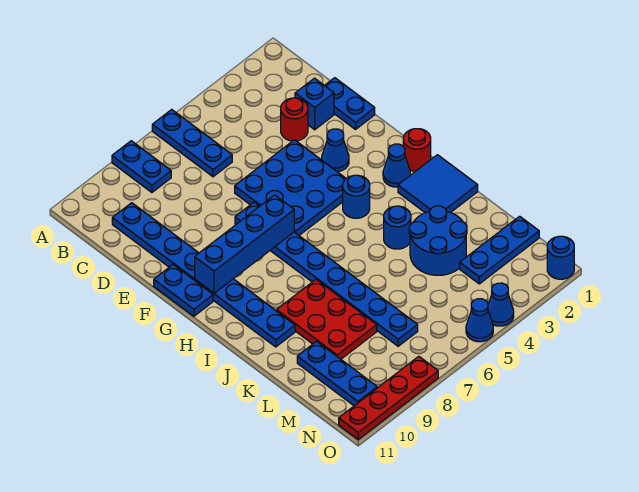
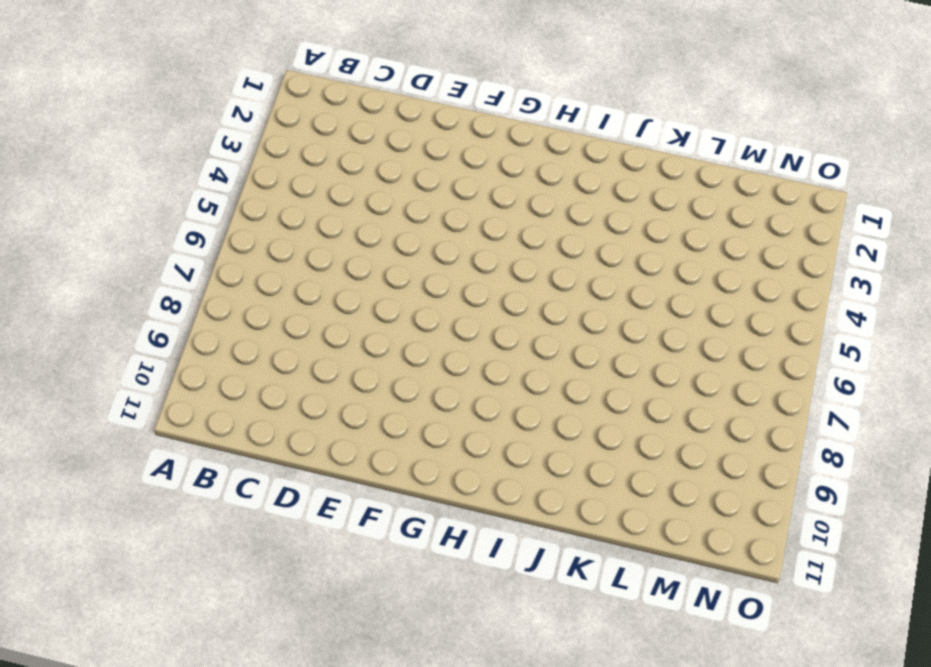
none -> blue 1x3 plate [152,110,232,177]
none -> blue 1x2 plate [112,141,171,192]
none -> blue 1x8 plate [112,203,295,347]

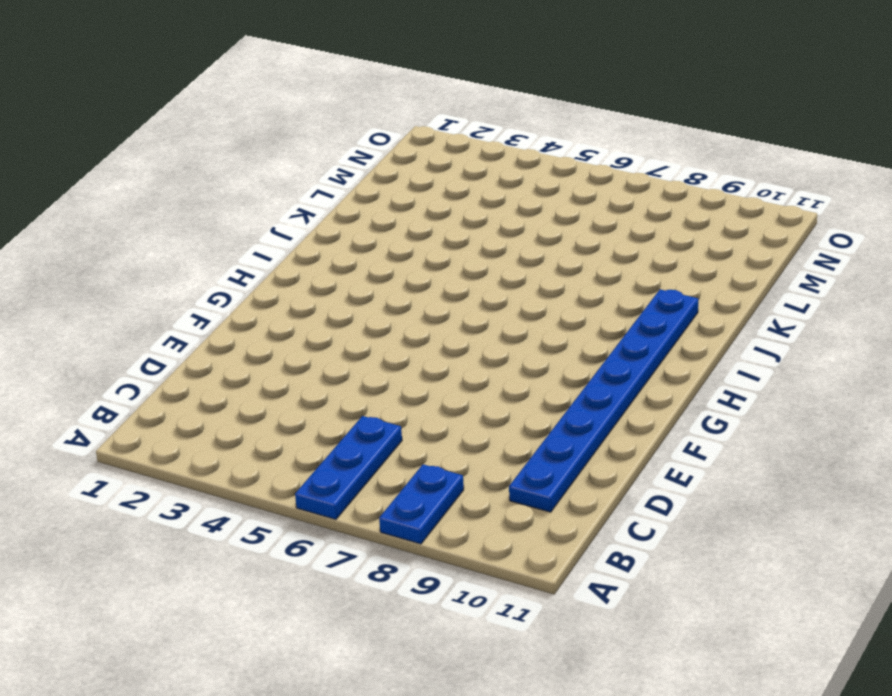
none -> blue 1x2 plate [324,78,375,129]
none -> blue 1x1 brick [295,78,334,130]
none -> red 1x1 round brick [281,98,308,141]

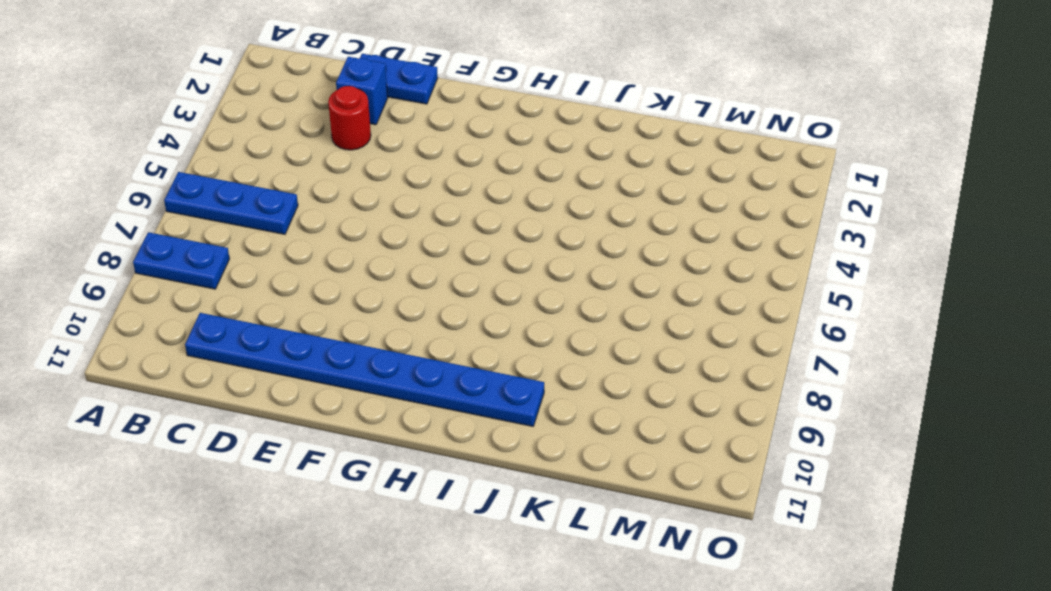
none -> blue 3x3 plate [235,140,346,235]
none -> blue 1x1 cone [322,129,349,172]
none -> blue 1x8 plate [235,202,418,346]

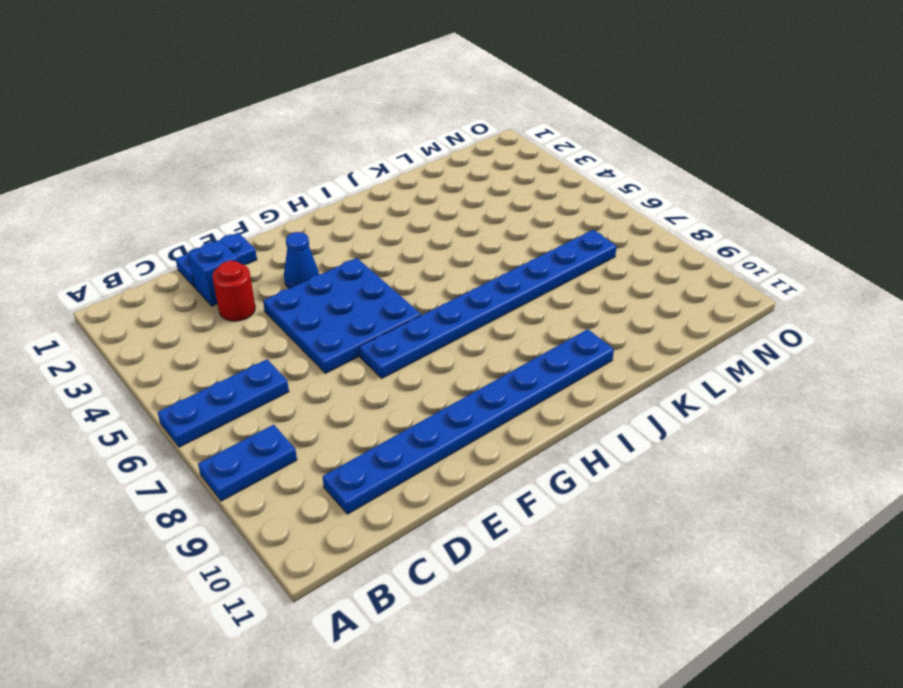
none -> blue 1x2 plate [154,265,213,316]
none -> red 1x1 round brick [403,129,431,171]
none -> blue 1x1 cone [383,144,410,187]

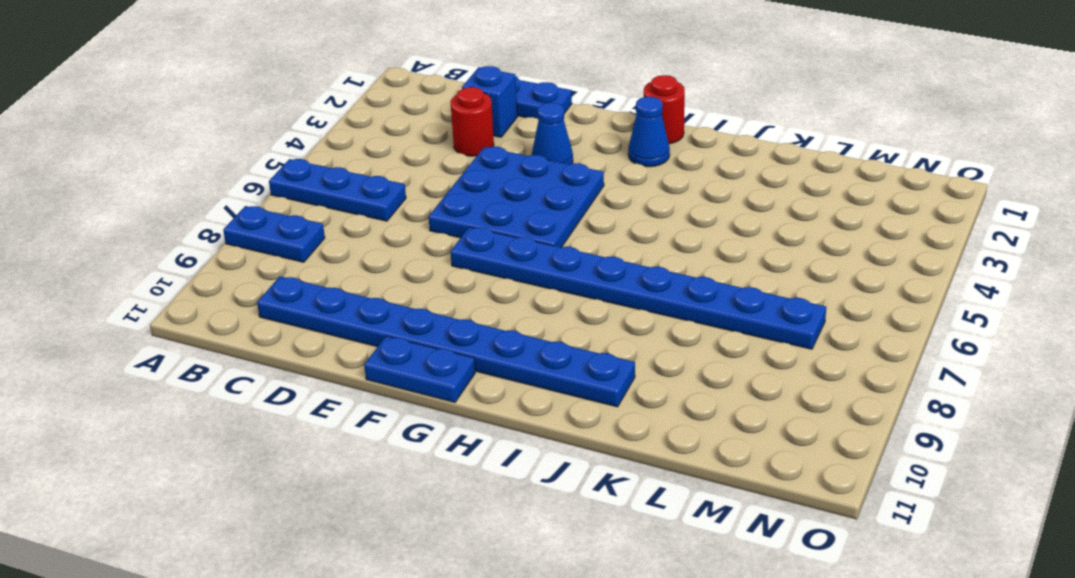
none -> blue 1x1 round brick [343,175,370,218]
none -> blue 2x2 tile [398,155,478,213]
none -> blue 1x1 round brick [384,206,411,249]

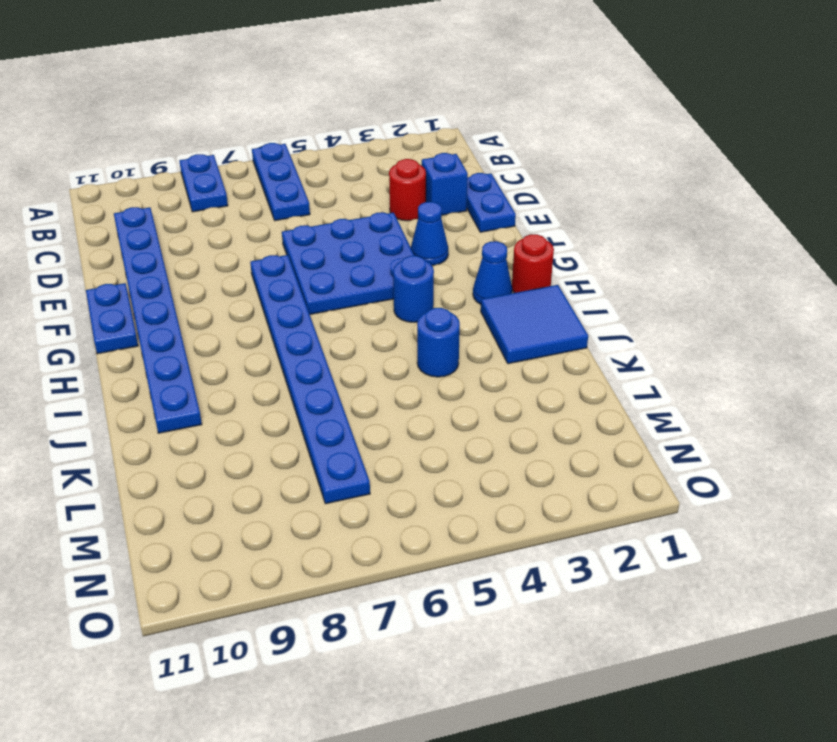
none -> red 2x3 plate [276,280,377,359]
none -> blue 2x2 round brick [409,206,467,275]
none -> blue 1x3 plate [297,341,377,406]

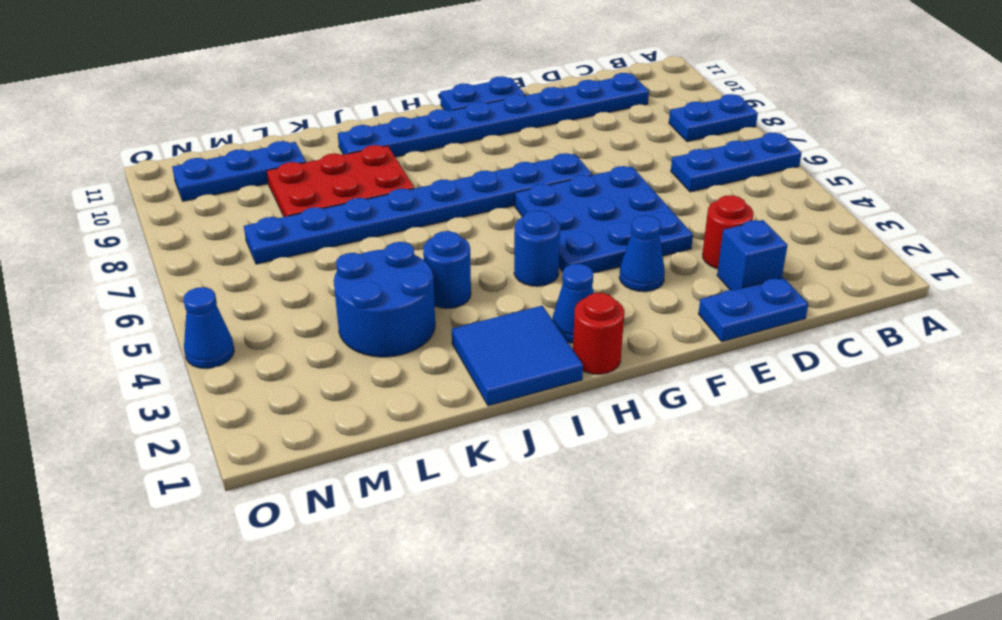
none -> blue 1x3 plate [460,216,539,284]
none -> blue 1x1 round brick [547,236,574,279]
none -> blue 1x1 cone [466,299,493,342]

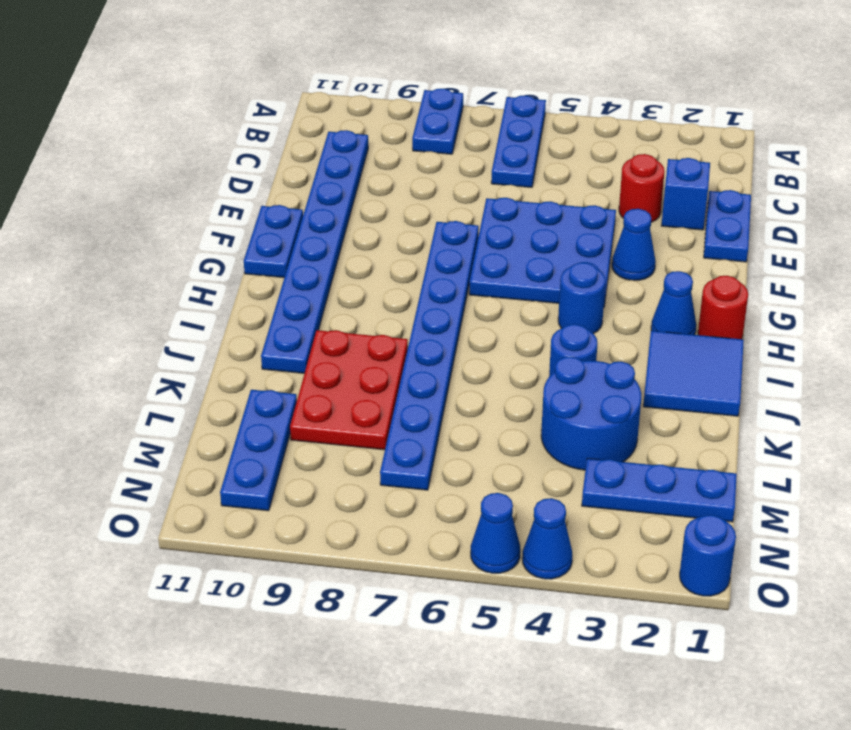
none -> red 1x4 plate [339,356,438,439]
none -> blue 1x4 brick [195,195,294,293]

